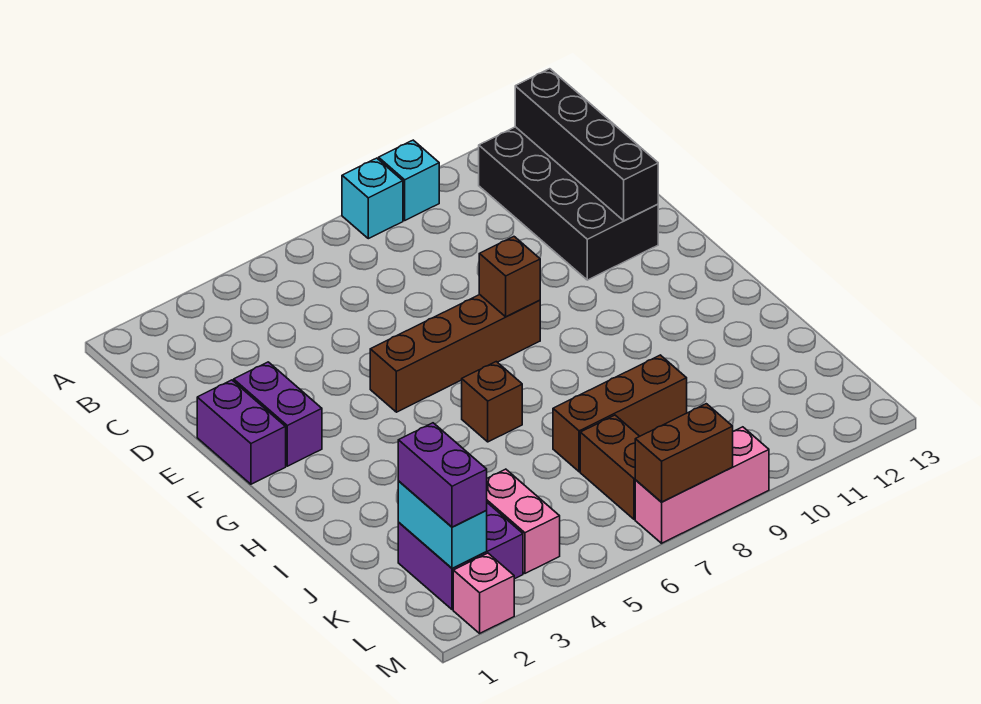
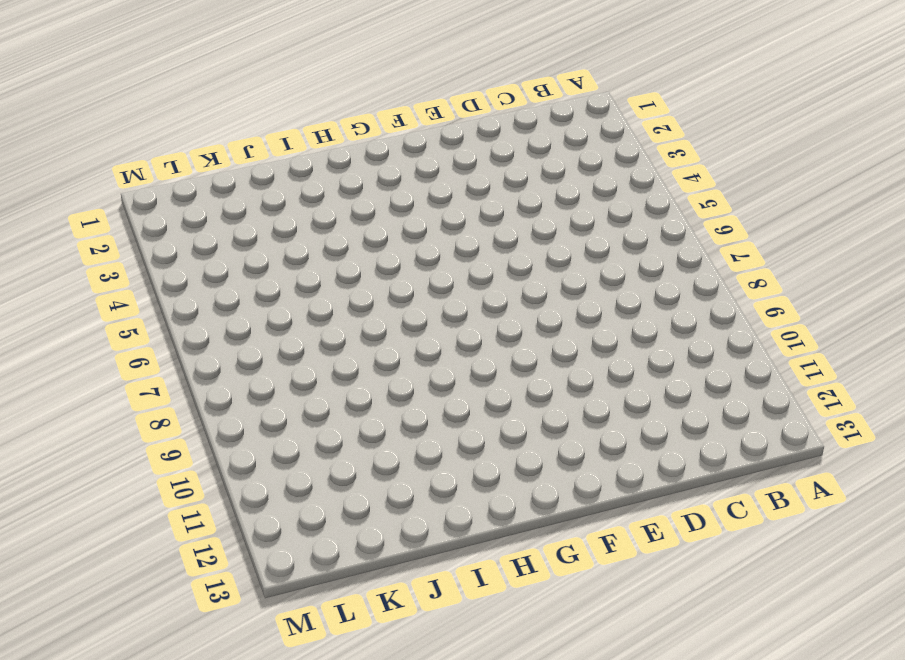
none -> cyan 1x1 brick [342,158,403,239]
none -> cyan 1x1 brick [379,140,439,220]
none -> black 2x4 brick [479,127,658,280]

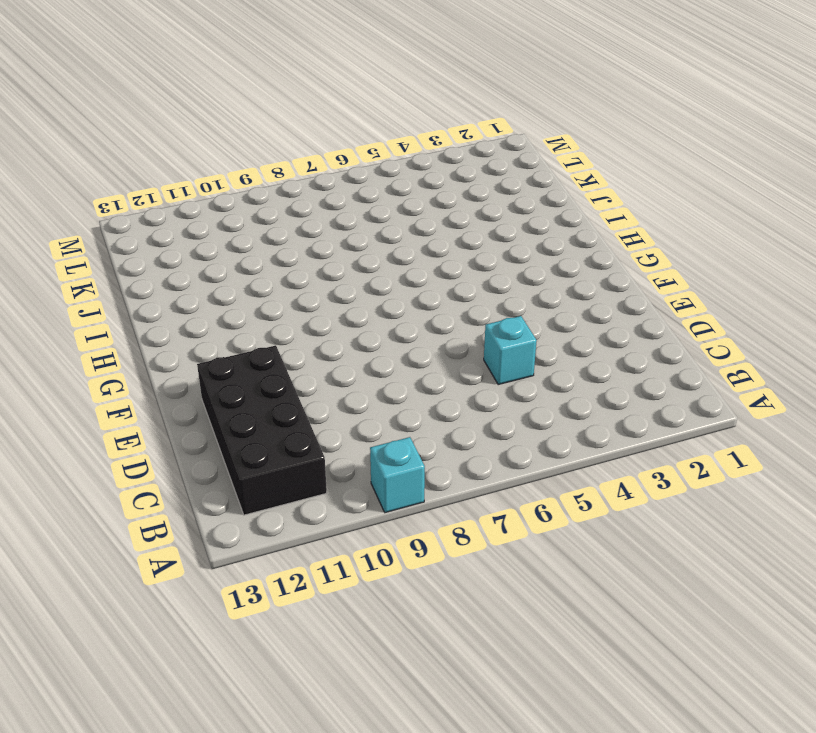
cyan 1x1 brick [484,316,537,384] -> cyan 1x1 brick moved to [342,158,403,239]
none -> purple 1x2 brick [197,380,286,484]
none -> purple 1x2 brick [234,362,322,466]
none -> brown 1x4 brick [370,295,540,412]

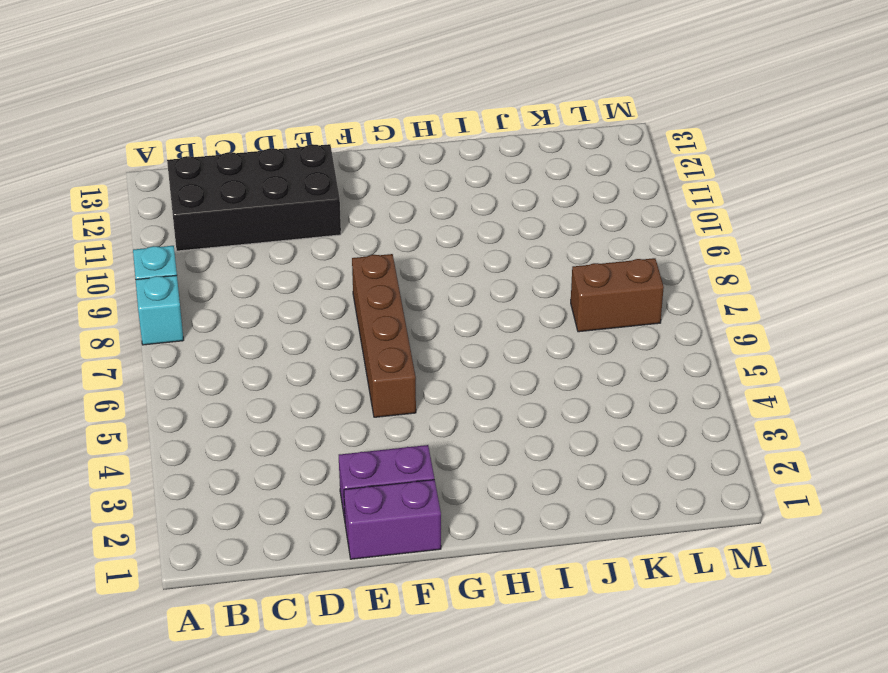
none -> brown 1x1 brick [462,362,522,442]
none -> brown 1x3 brick [553,355,687,472]
none -> purple 2x2 brick [398,503,523,610]

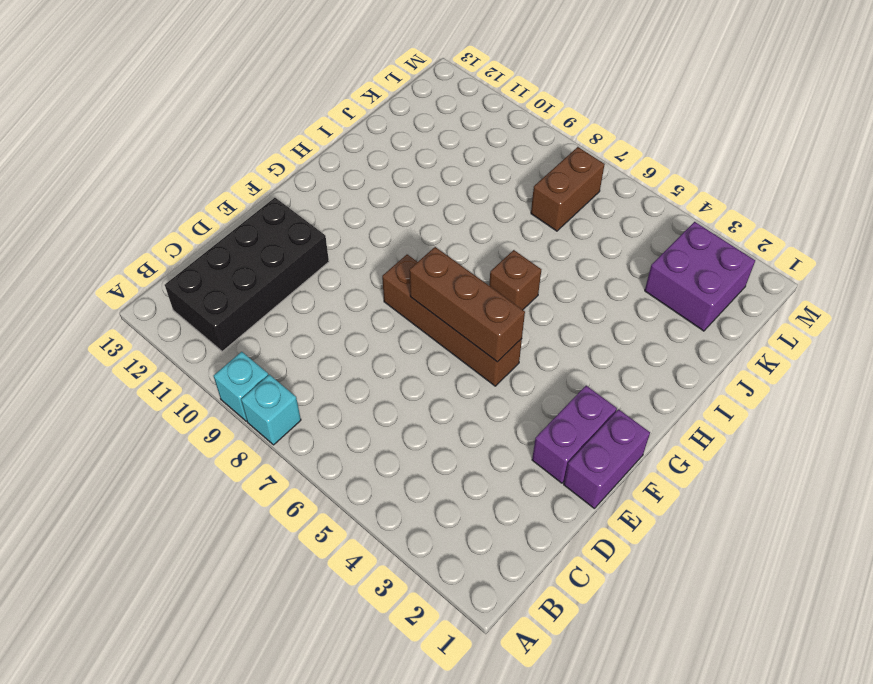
brown 1x3 brick [409,247,525,362] -> brown 1x3 brick moved to [553,355,687,472]
none -> pink 1x2 brick [487,469,560,573]
none -> pink 1x1 brick [453,553,514,633]
none -> pink 1x3 brick [635,427,769,543]

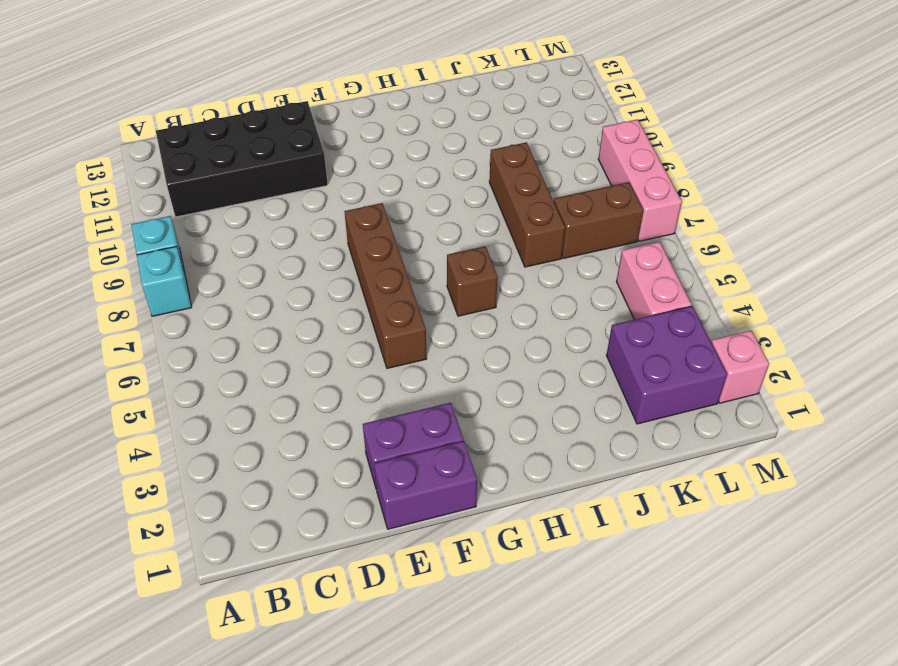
pink 1x2 brick [616,242,692,320] -> pink 1x2 brick turned to [487,469,560,573]
none -> black 1x4 brick [515,69,658,221]
none -> brown 1x1 brick [479,237,540,317]
none -> cyan 1x2 brick [398,481,487,569]

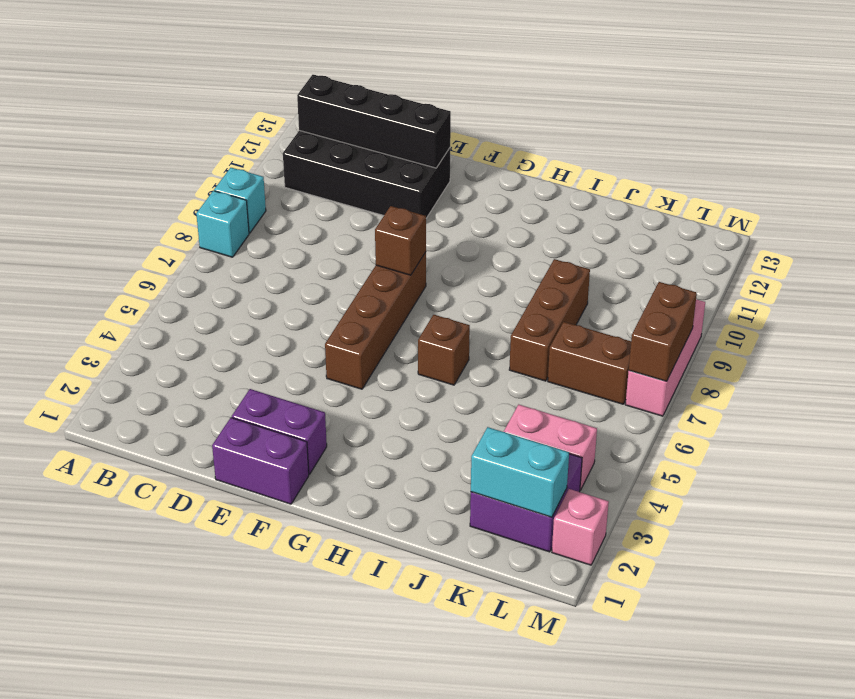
none -> purple 1x2 brick [398,423,487,527]

